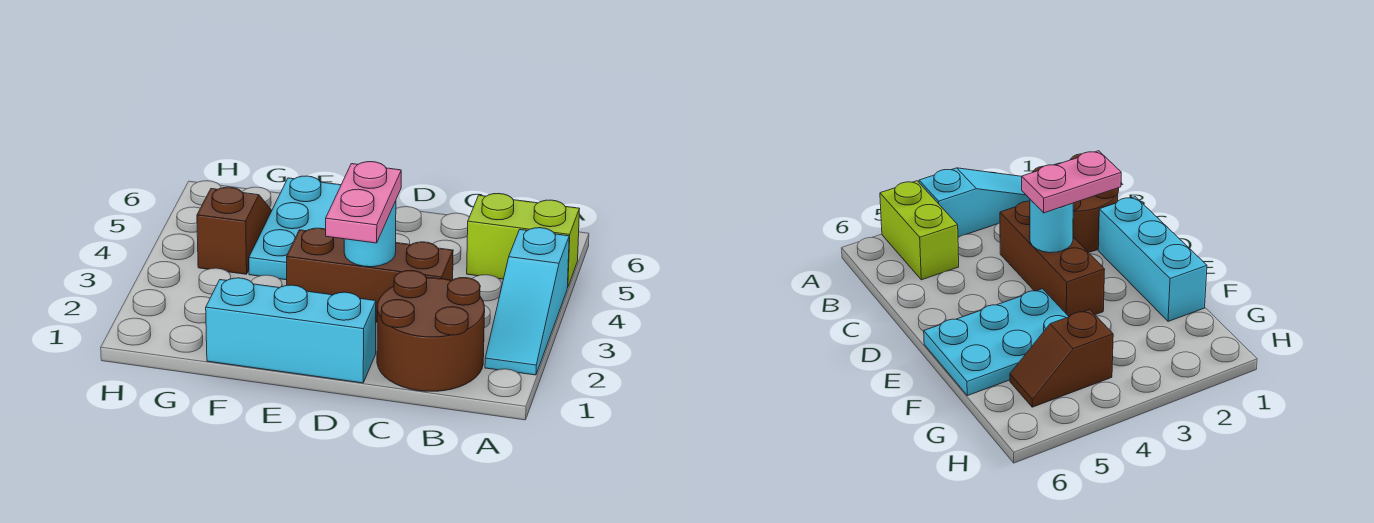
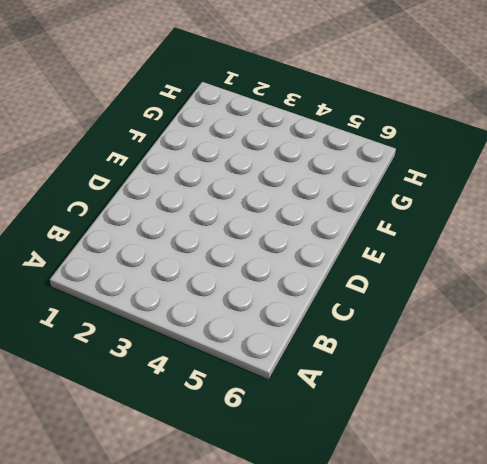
none -> cyan 1x3 slope [485,228,569,375]
none -> lime 1x2 brick [467,193,580,288]

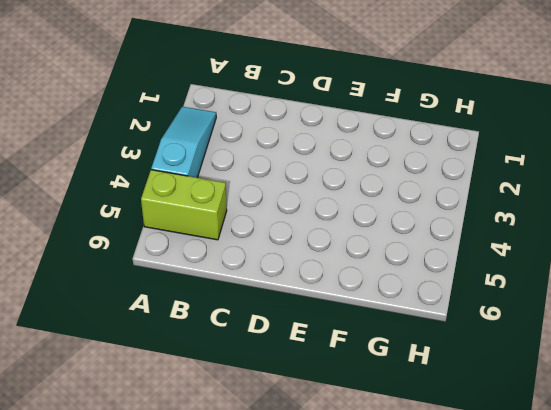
none -> brown 2x2 round brick [377,270,485,391]
none -> brown 1x3 brick [287,228,453,322]

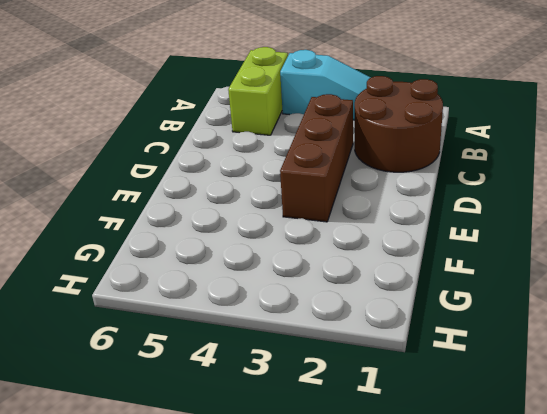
none -> cyan 1x3 brick [206,278,376,383]
none -> cyan 2x3 plate [249,176,341,280]

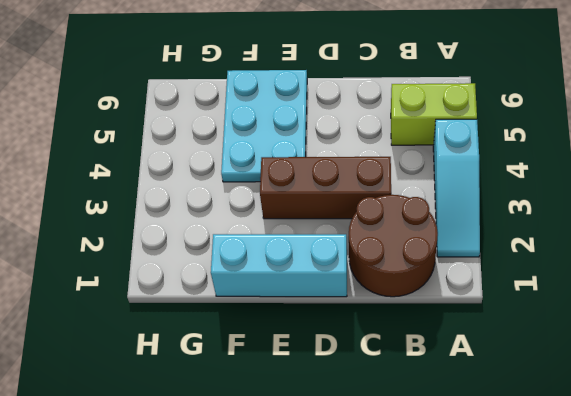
none -> brown 1x2 slope [197,187,272,274]
none -> cyan 1x1 round brick [344,201,396,267]

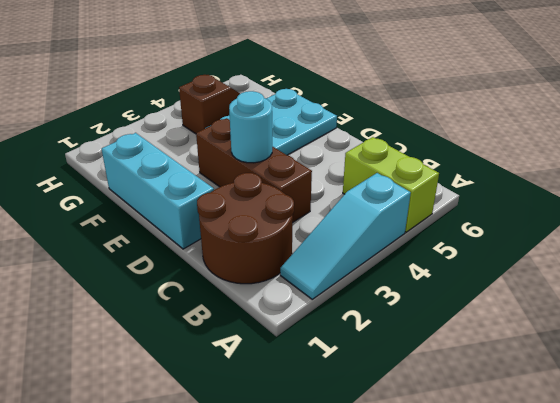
none -> pink 1x2 plate [326,162,401,243]

